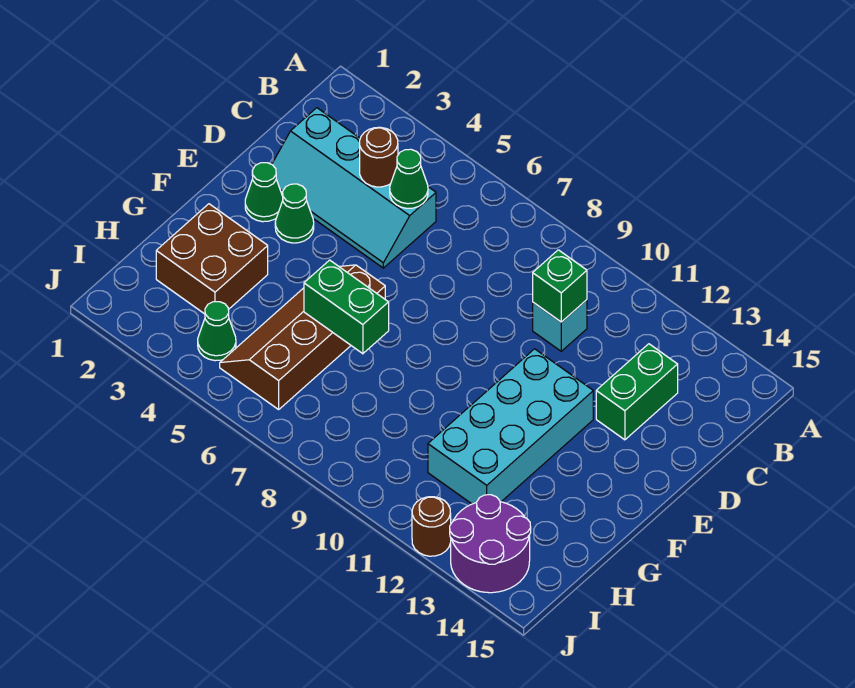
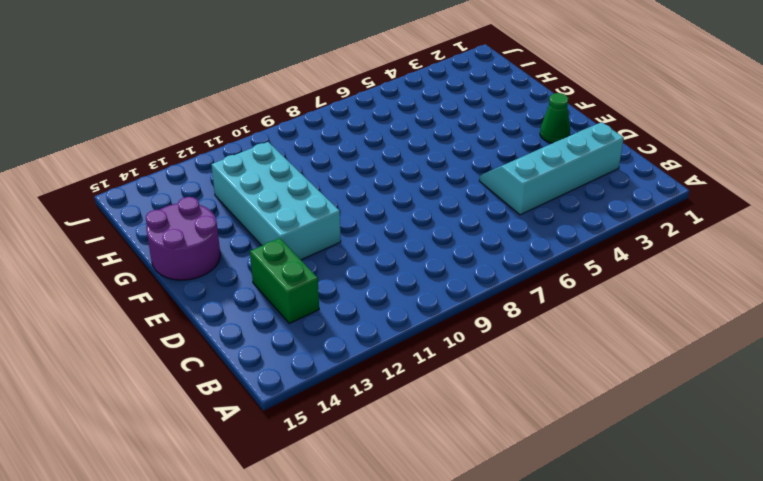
purple 2x2 round brick [146,197,220,280] -> purple 2x2 round brick moved to [450,495,531,593]
none -> cyan 1x1 brick [533,300,587,351]
none -> green 1x1 cone [275,184,314,243]
none -> brown 2x4 slope [220,265,385,409]

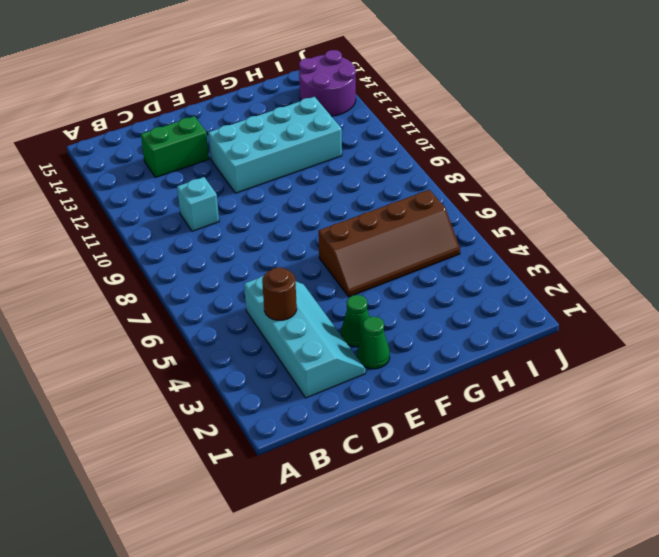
none -> brown 2x2 brick [156,204,268,314]
none -> green 1x1 cone [198,302,236,361]
none -> brown 1x1 round brick [412,497,451,556]

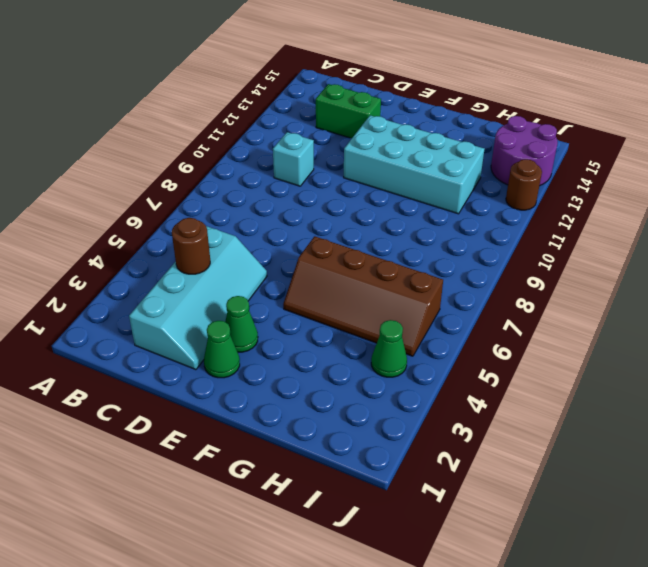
none -> brown 2x2 brick [156,204,268,314]
none -> green 1x1 cone [390,149,428,208]
none -> green 1x1 brick [533,250,587,322]

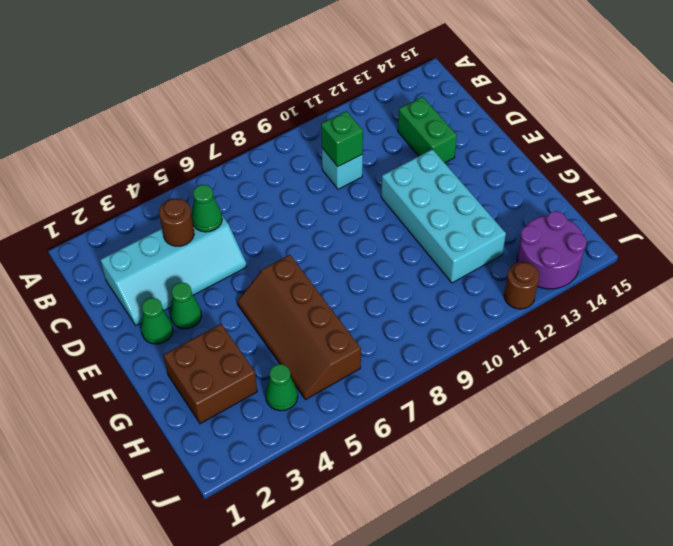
none -> green 1x2 brick [304,260,389,354]

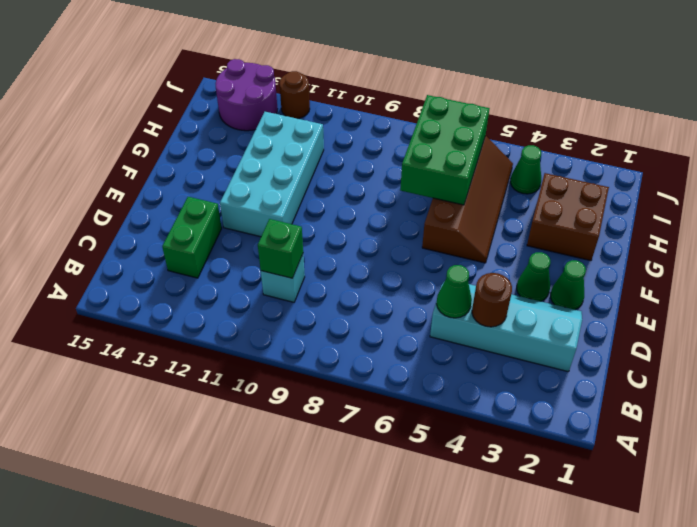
green 2x3 brick [400,95,490,205] -> green 1x2 brick [304,260,389,354]

